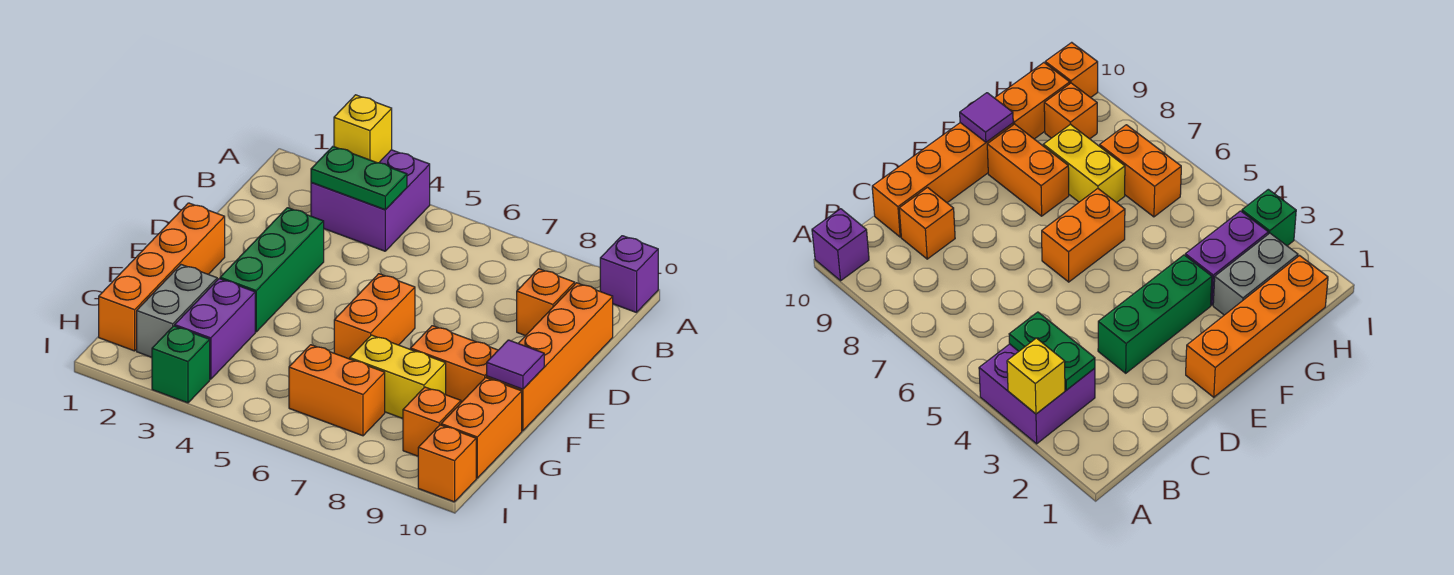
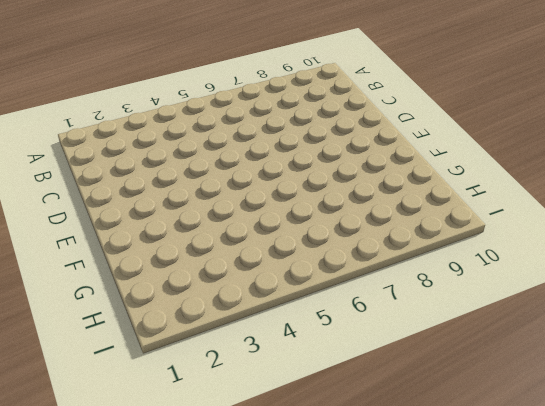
none -> purple 2x2 brick [311,150,430,251]
none -> purple 1x1 brick [600,236,658,313]
none -> orange 1x1 brick [517,269,575,336]

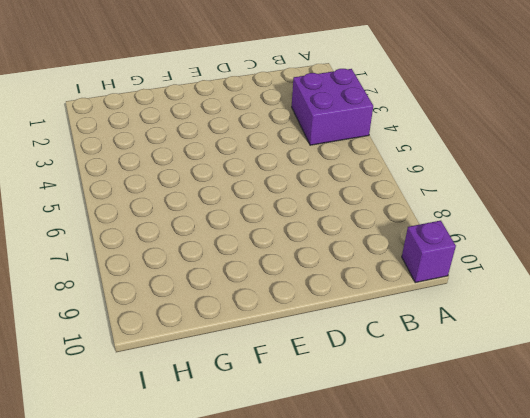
none -> orange 1x1 brick [517,269,575,336]
none -> orange 1x4 brick [487,283,613,431]
none -> green 1x3 brick [220,208,324,332]

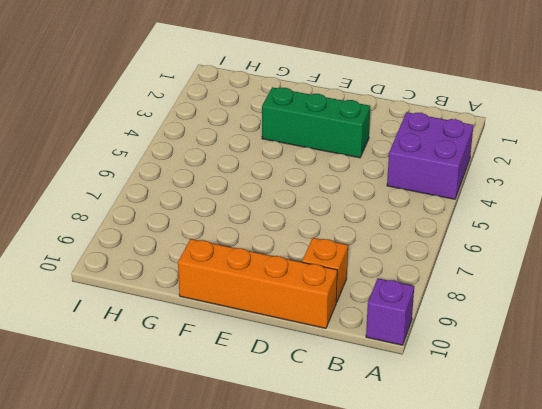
none -> orange 1x4 brick [99,203,225,351]
none -> orange 1x2 brick [334,274,415,359]
none -> orange 1x2 brick [410,326,498,402]

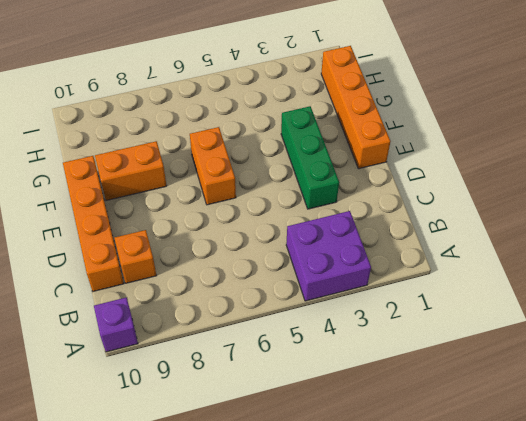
none -> grey 1x2 brick [137,265,217,357]
none -> purple 1x2 brick [175,279,255,379]
none -> yellow 1x2 brick [350,335,446,418]

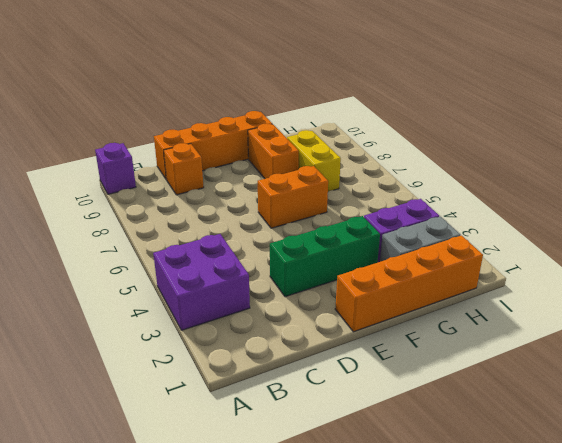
none -> orange 1x2 brick [441,378,522,478]
none -> orange 1x2 brick [289,345,385,436]
none -> orange 1x1 brick [403,387,461,456]

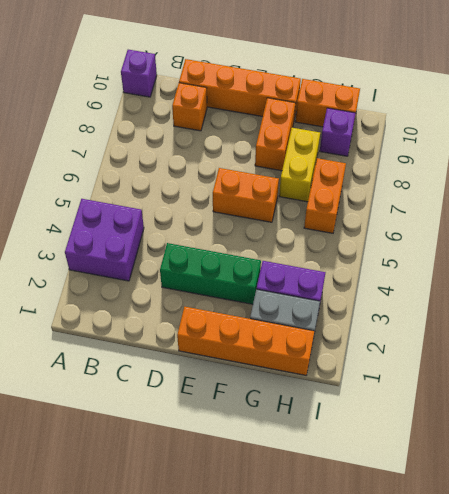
purple 1x1 brick [320,108,356,156] -> orange 1x1 brick [403,387,461,456]
none -> green 1x1 brick [152,326,210,403]
none -> orange 1x1 brick [418,425,476,502]
none -> yellow 1x1 brick [334,95,392,163]

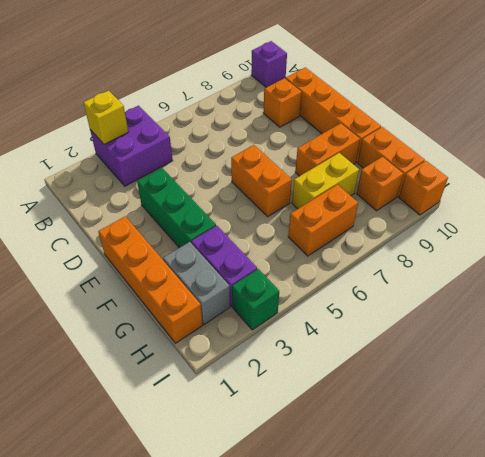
none -> green 1x2 plate [311,147,407,210]
none -> purple 1x1 tile [487,340,544,389]

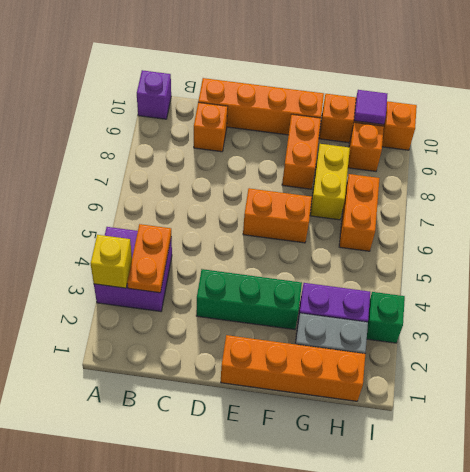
orange 1x2 plate [127,224,171,293] -> green 1x2 plate [311,147,407,210]
purple 1x1 tile [354,90,387,125] -> purple 1x1 tile moved to [487,340,544,389]

